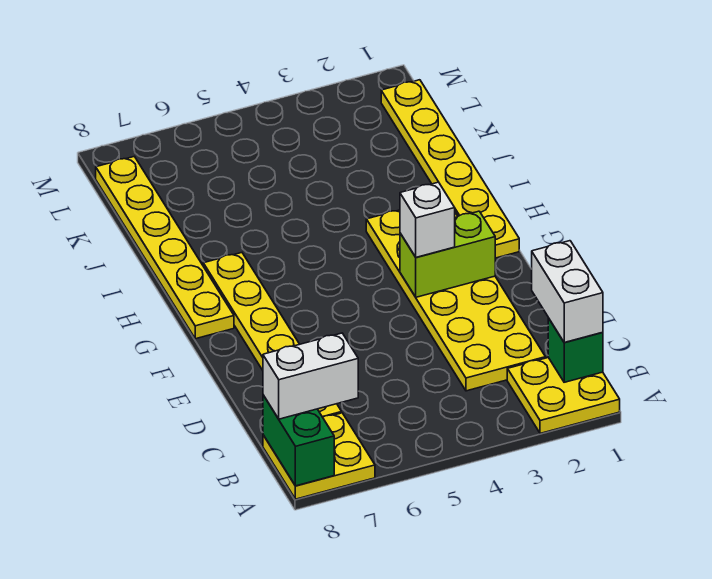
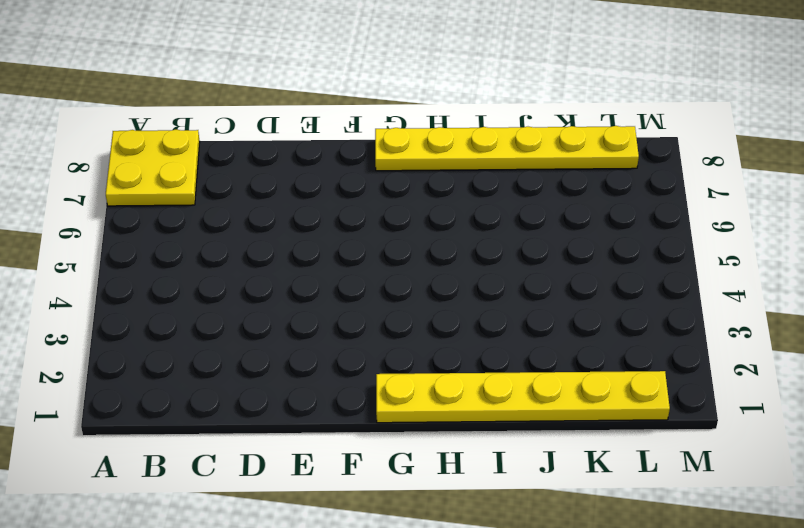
none -> yellow 2x2 plate [507,358,620,433]
none -> yellow 2x6 plate [366,210,546,391]
none -> yellow 1x6 plate [203,253,342,417]

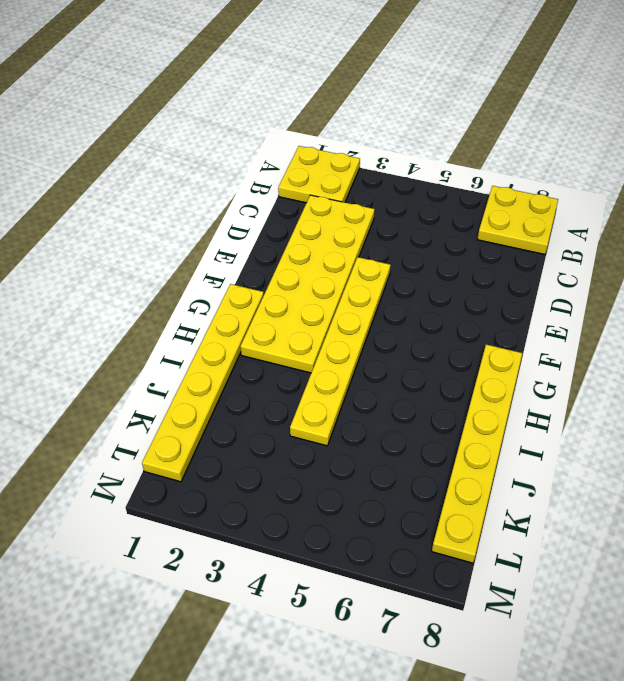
yellow 1x6 plate [290,257,391,446] -> yellow 1x6 plate moved to [203,253,342,417]
none -> green 1x2 brick [263,395,334,486]
none -> green 1x1 brick [548,318,603,382]
none -> lime 1x2 brick [400,211,495,297]

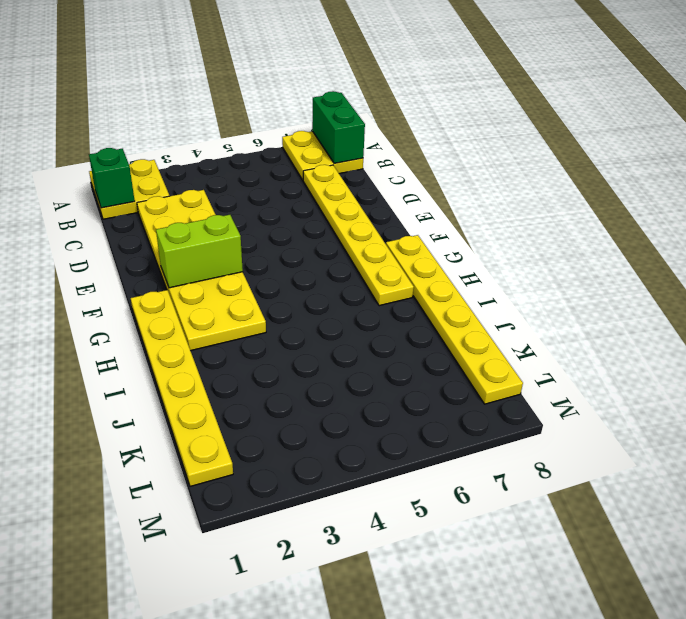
none -> white 1x2 brick [532,241,603,342]
none -> white 1x2 brick [263,333,358,419]
none -> white 1x1 brick [400,182,455,257]

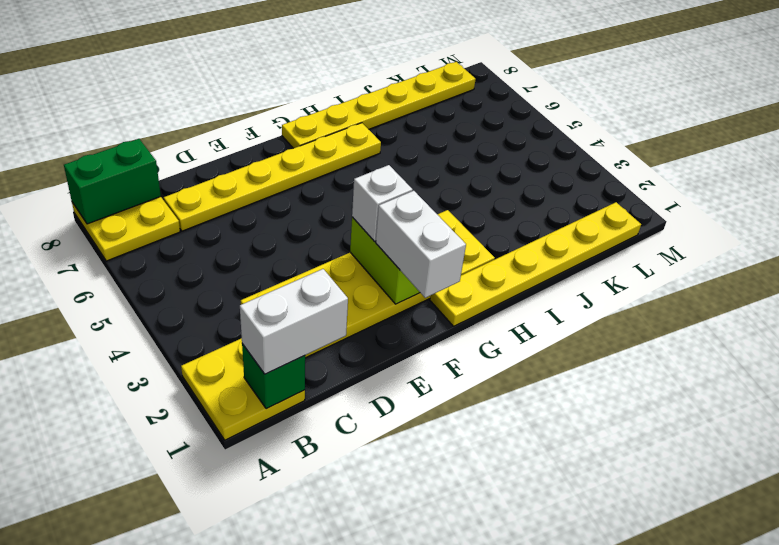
white 1x2 brick [376,191,466,298] -> white 1x2 brick moved to [263,333,358,419]

